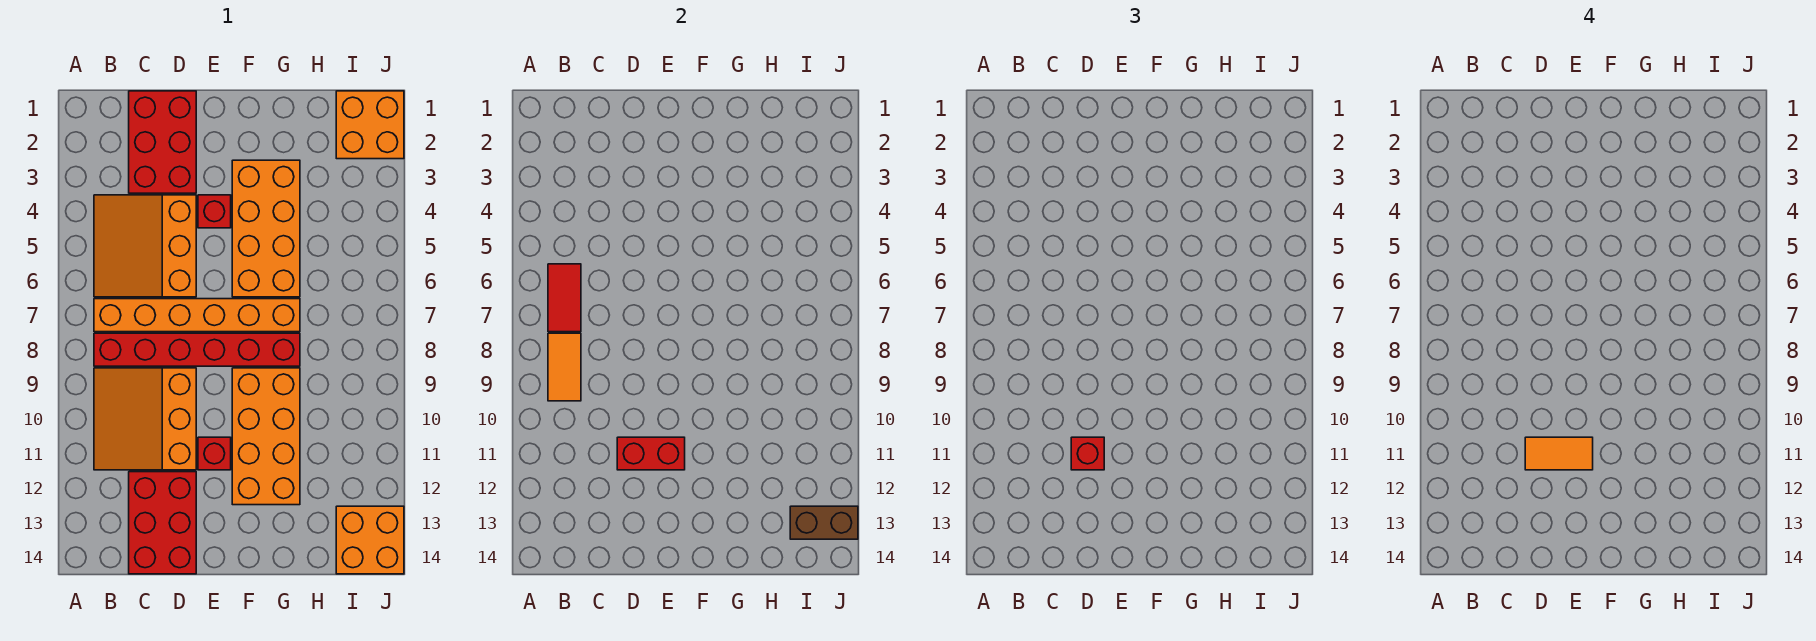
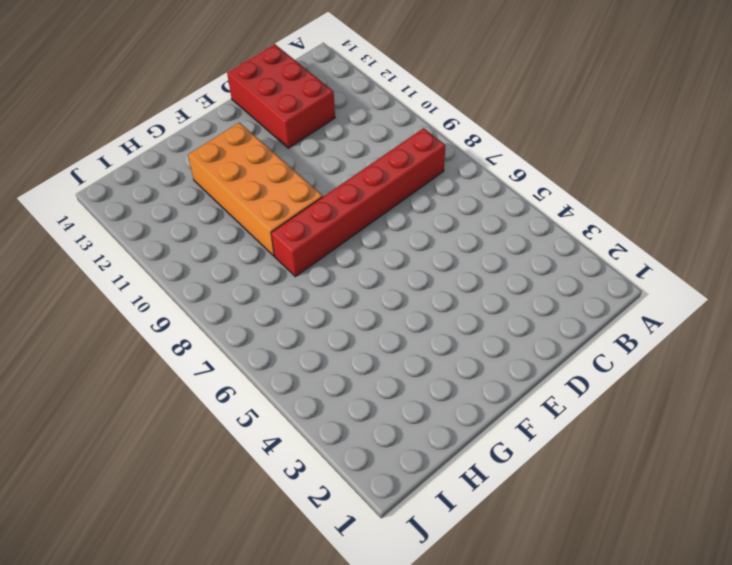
none -> orange 3x3 slope [94,195,196,297]
none -> orange 1x6 brick [94,299,300,332]
none -> orange 3x3 slope [94,368,196,470]

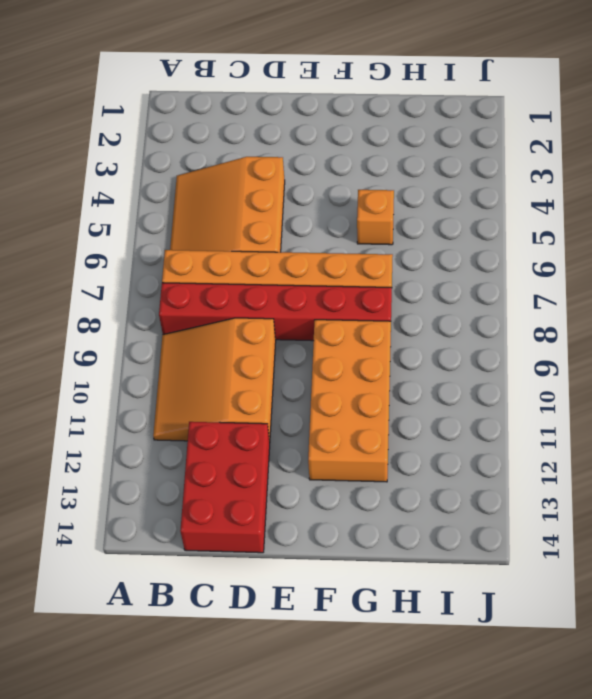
orange 1x1 brick [357,190,394,245] -> orange 2x4 brick [232,160,300,297]
none -> red 2x3 brick [129,91,196,193]
none -> red 1x1 brick [198,195,231,228]
none -> red 1x1 brick [198,437,231,470]

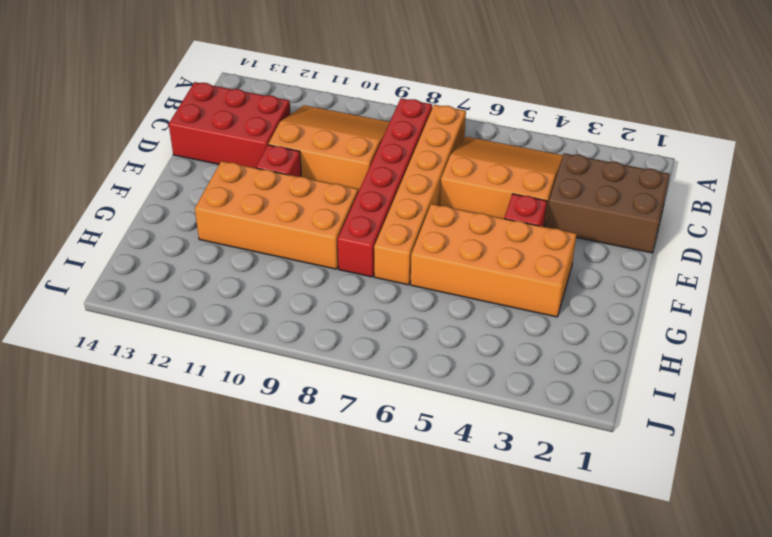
brown 2x3 brick [546,153,670,253] -> red 2x3 brick [129,91,196,193]
none -> orange 2x2 brick [336,91,404,159]
none -> orange 2x2 brick [336,506,404,574]
none -> red 1x2 tile [548,264,581,332]

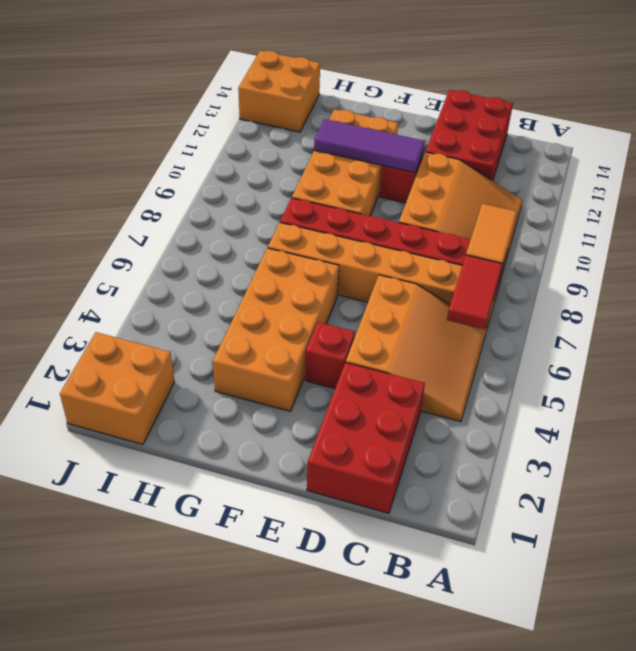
purple 1x3 tile [314,119,425,173] -> red 1x2 brick [617,437,685,470]
none -> brown 1x2 brick [790,506,858,539]
none -> red 1x1 brick [1071,437,1104,470]
none -> orange 1x2 tile [1525,437,1593,470]

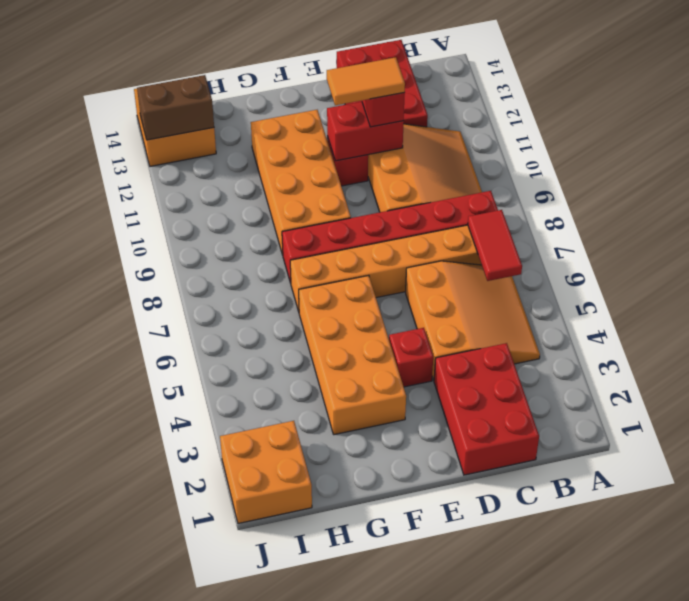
none -> orange 1x2 tile [548,333,581,401]

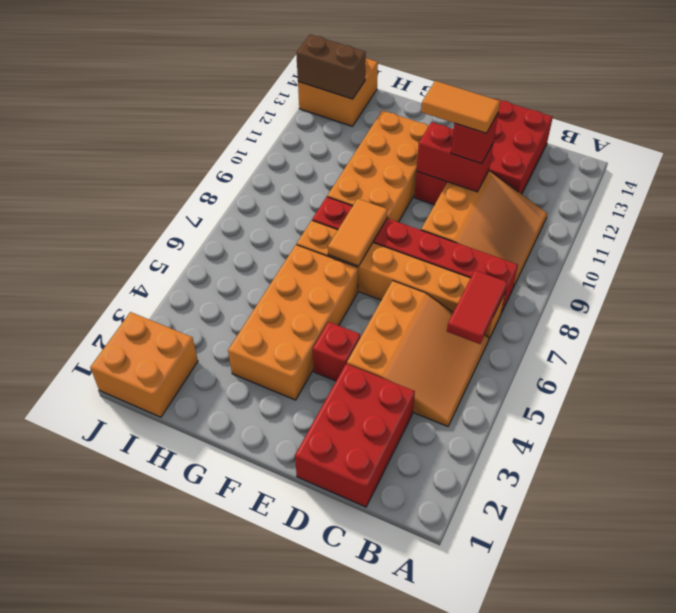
orange 1x2 tile [328,199,388,266] -> orange 1x2 tile moved to [548,333,581,401]

